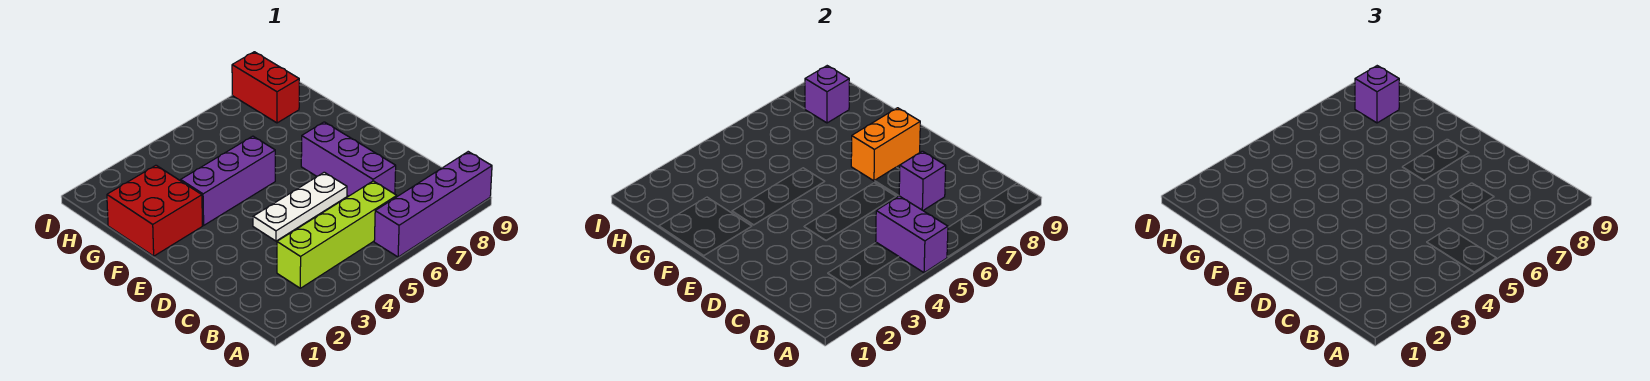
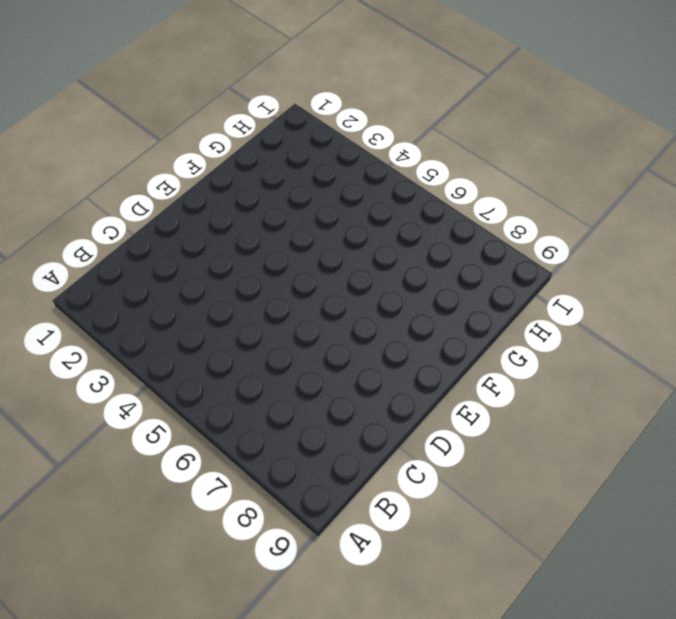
none -> purple 1x4 brick [374,152,492,257]
none -> lime 1x4 brick [277,181,397,288]
none -> purple 1x3 brick [301,122,396,196]

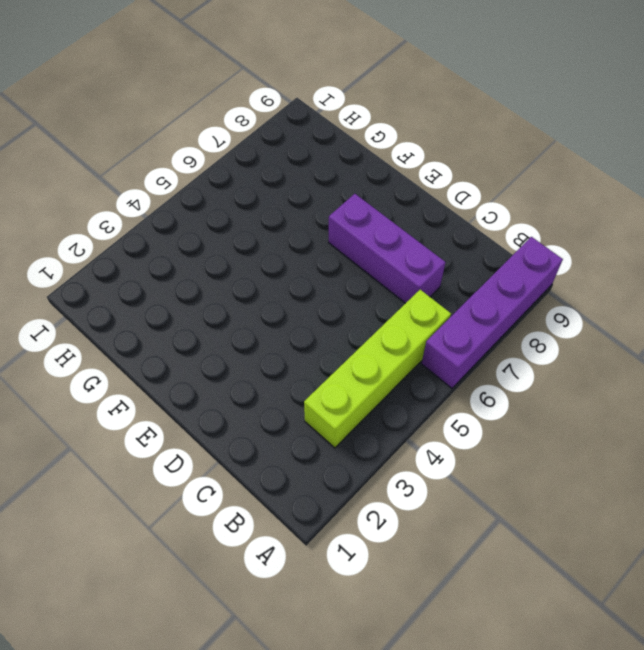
none -> white 1x3 plate [253,172,347,241]
none -> red 2x2 brick [107,165,202,256]
none -> purple 1x3 brick [181,136,275,225]

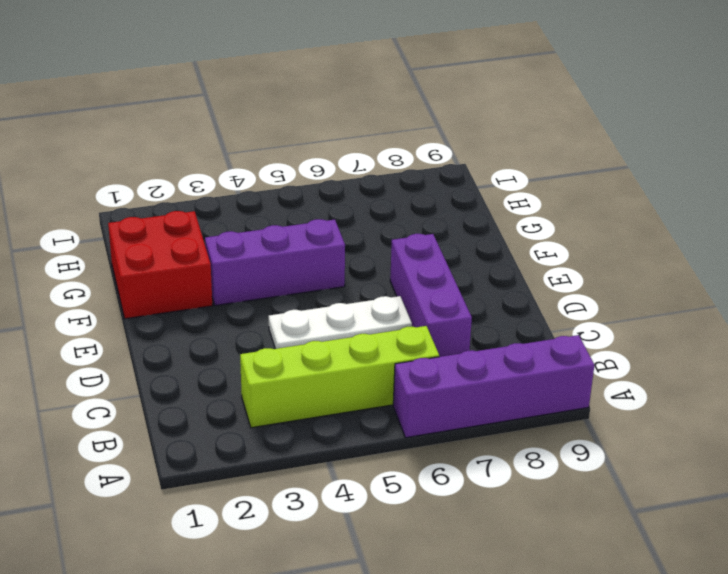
none -> red 1x2 brick [232,52,299,123]
none -> purple 1x2 brick [876,196,948,273]
none -> purple 1x1 brick [899,151,946,210]

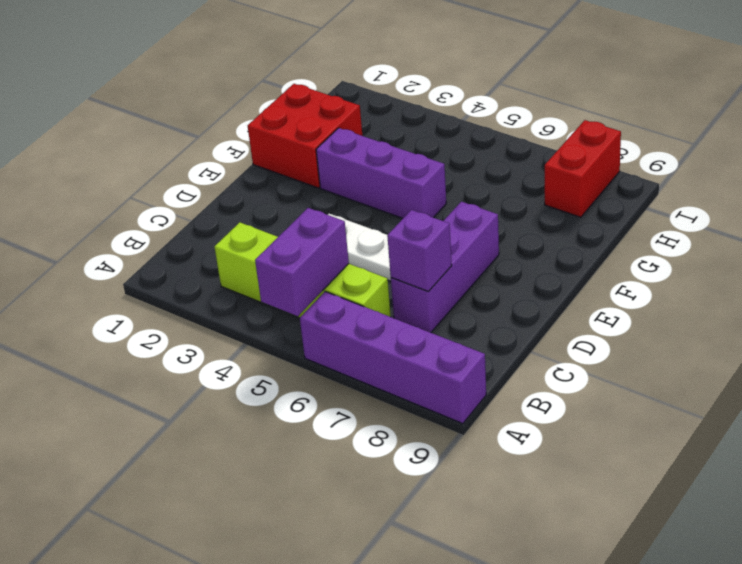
none -> orange 1x2 brick [851,108,920,181]
none -> purple 1x1 brick [805,66,849,123]
none -> purple 1x1 brick [1355,66,1399,123]

